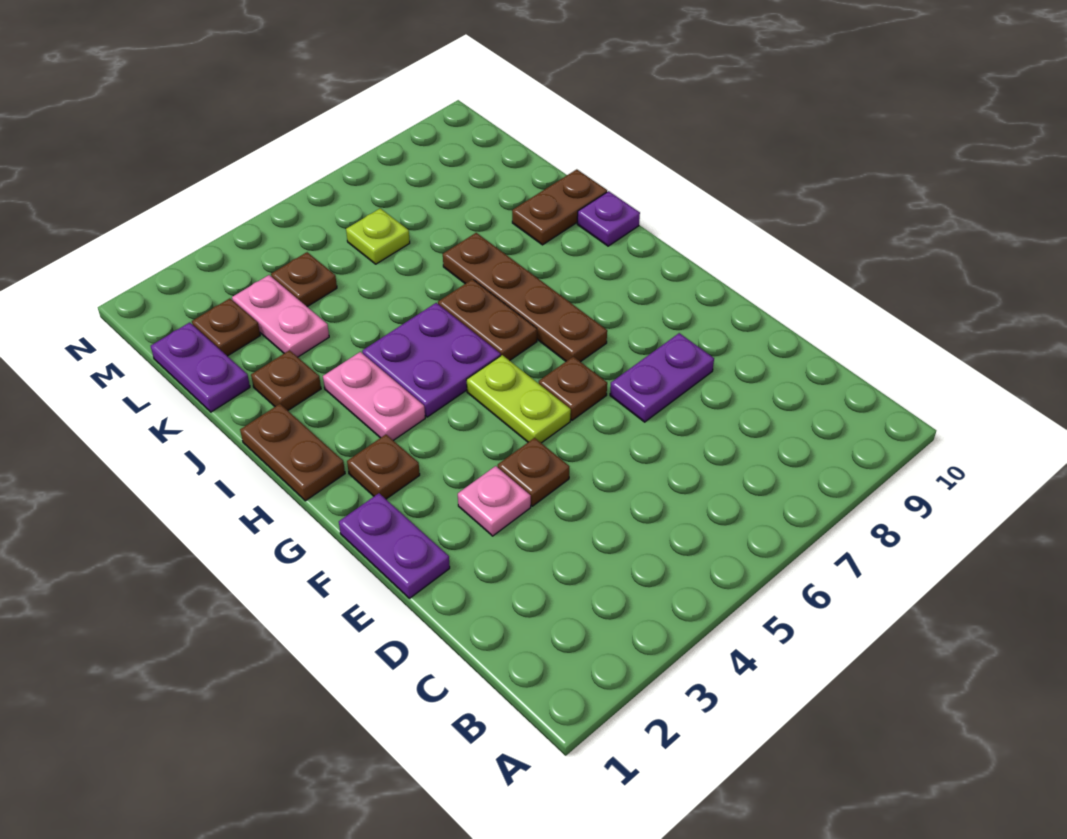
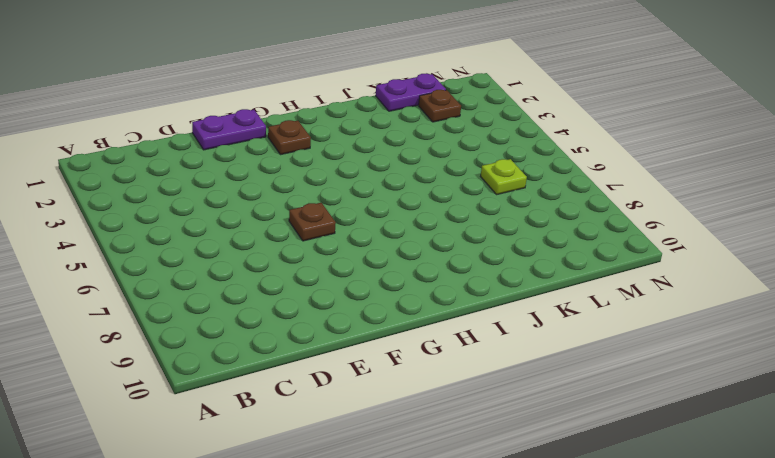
none -> pink 1x1 plate [458,466,531,536]
none -> brown 1x1 plate [498,438,569,506]
none -> purple 1x2 plate [610,333,714,422]

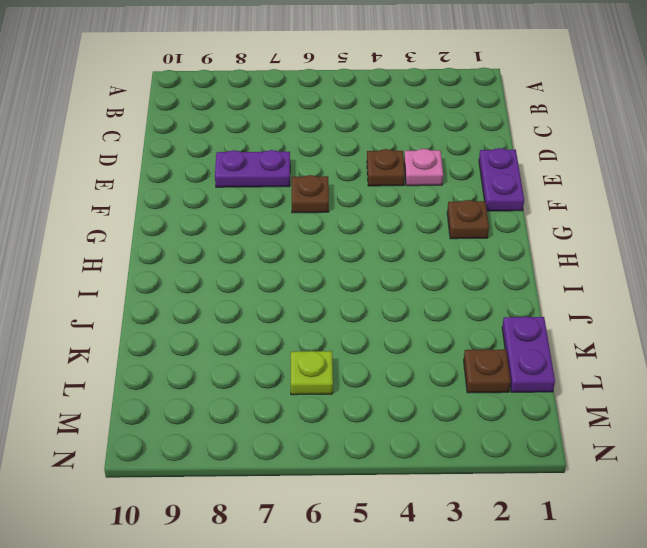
none -> lime 1x2 plate [467,355,571,443]
none -> brown 1x4 plate [443,233,607,362]
none -> brown 1x2 plate [240,404,345,501]

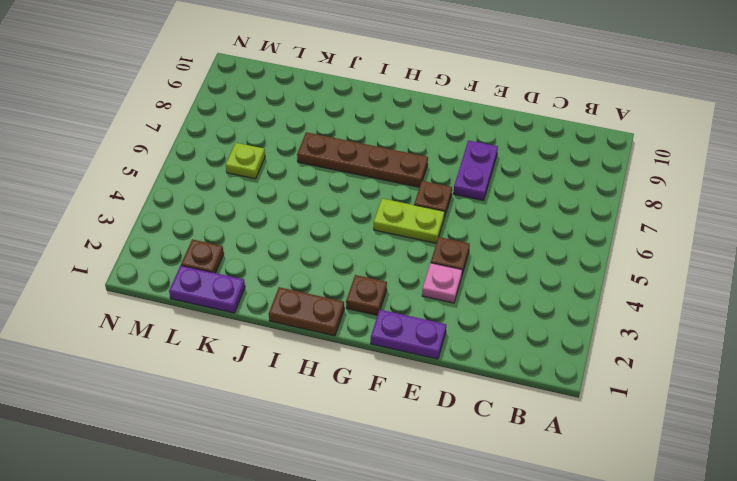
none -> pink 1x2 plate [323,352,425,441]
none -> purple 2x2 plate [362,303,501,417]
none -> brown 1x2 plate [438,279,537,361]

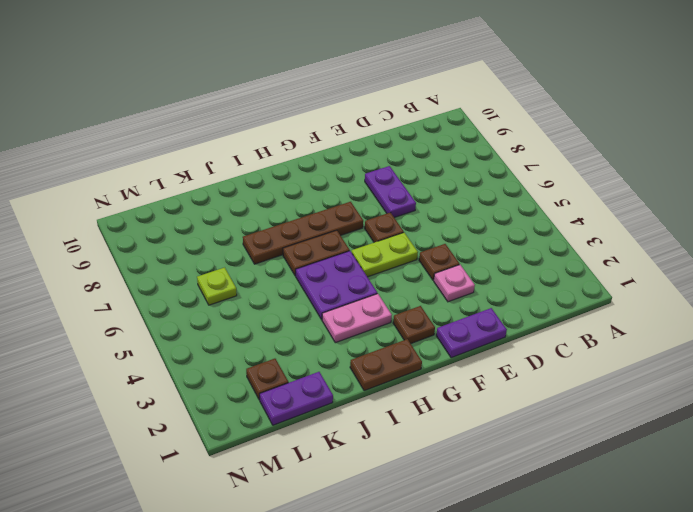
none -> purple 1x1 plate [577,191,640,246]
none -> brown 1x1 plate [251,350,321,410]
none -> brown 1x2 plate [512,169,607,245]

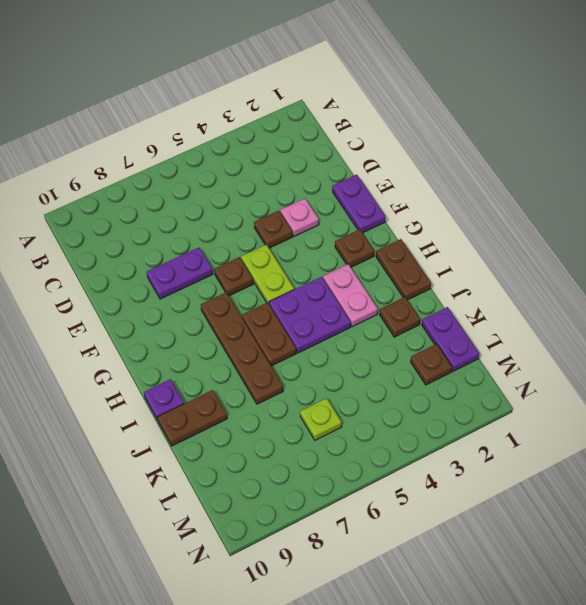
none -> pink 1x2 plate [232,275,329,357]
none -> brown 1x1 plate [271,252,337,307]

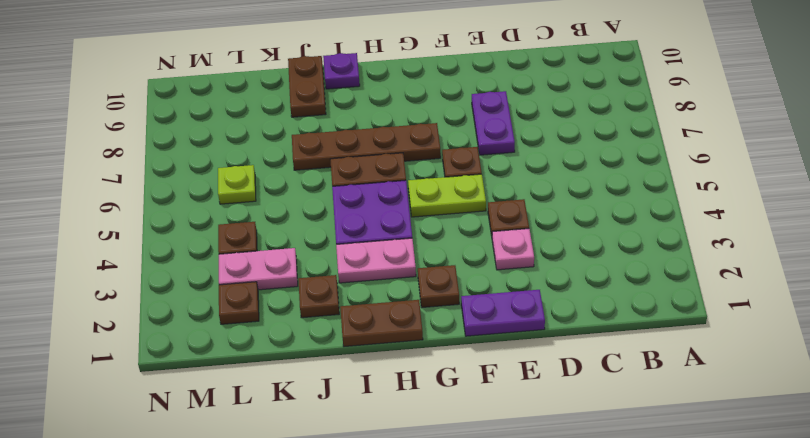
none -> purple 1x2 plate [151,322,250,412]

